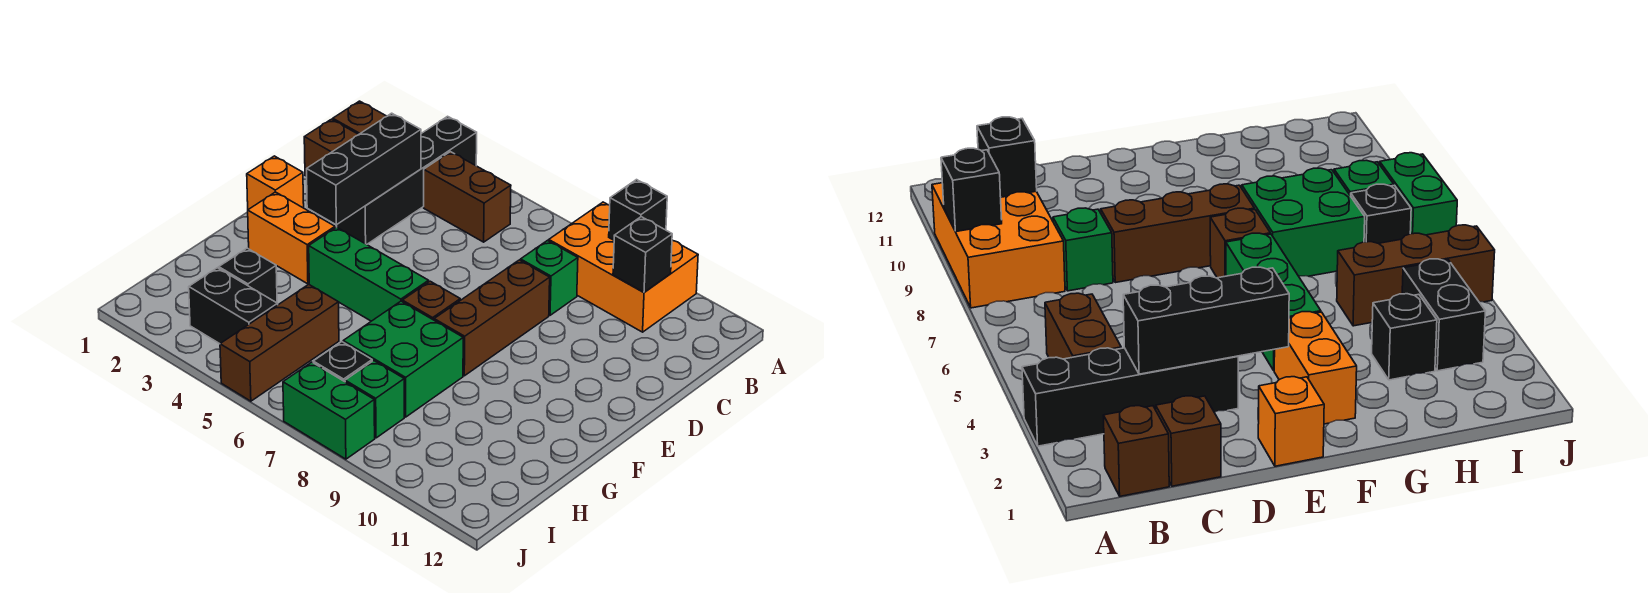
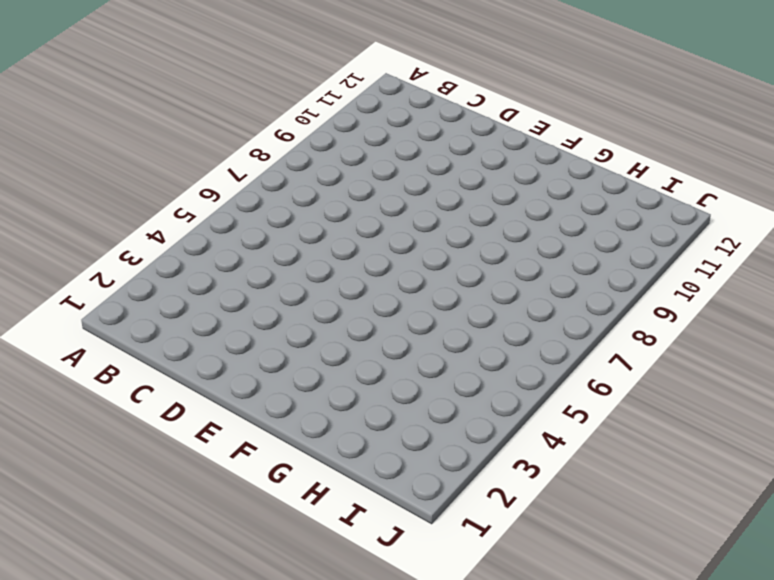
none -> black 1x4 brick [337,116,477,244]
none -> orange 2x3 brick [549,202,698,332]
none -> brown 1x1 brick [333,101,386,134]

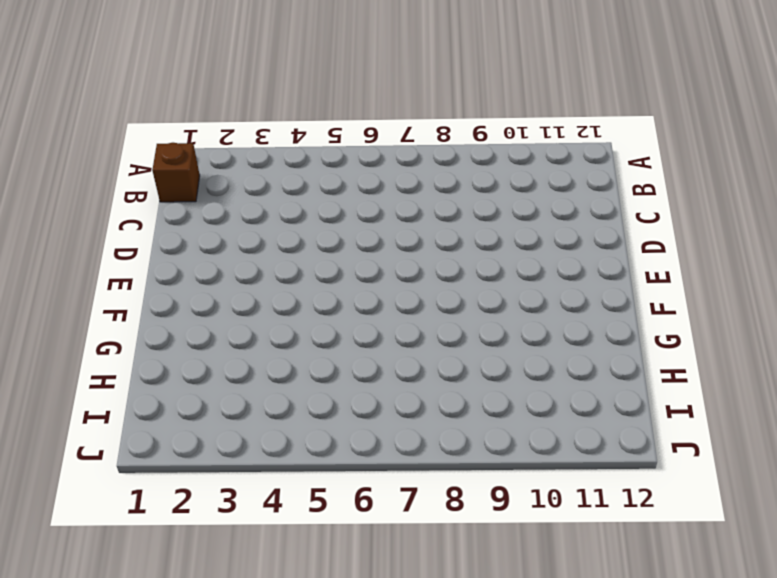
none -> black 1x4 brick [337,116,477,244]
none -> orange 2x3 brick [549,202,698,332]
none -> brown 1x2 brick [424,152,511,242]

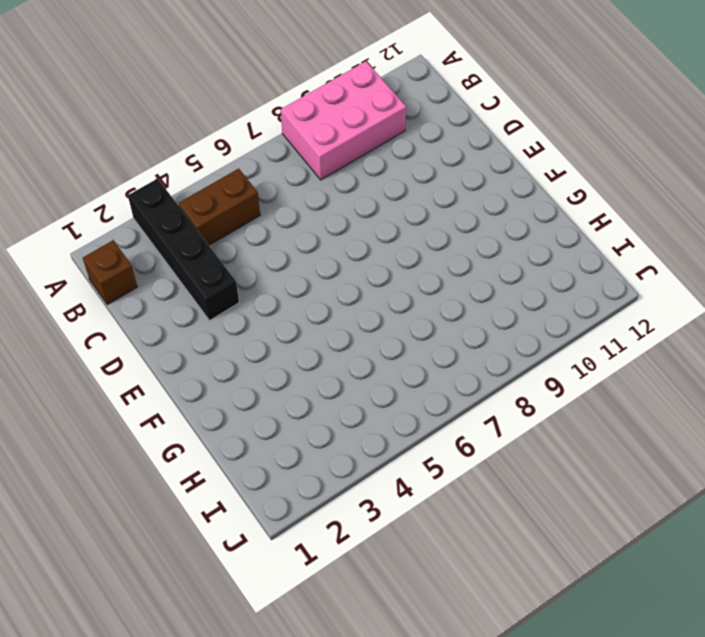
pink 2x3 brick [281,61,406,180] -> orange 2x3 brick [549,202,698,332]
none -> brown 1x1 brick [304,119,359,176]
none -> green 1x1 brick [521,241,578,315]
none -> brown 1x3 brick [434,260,550,376]

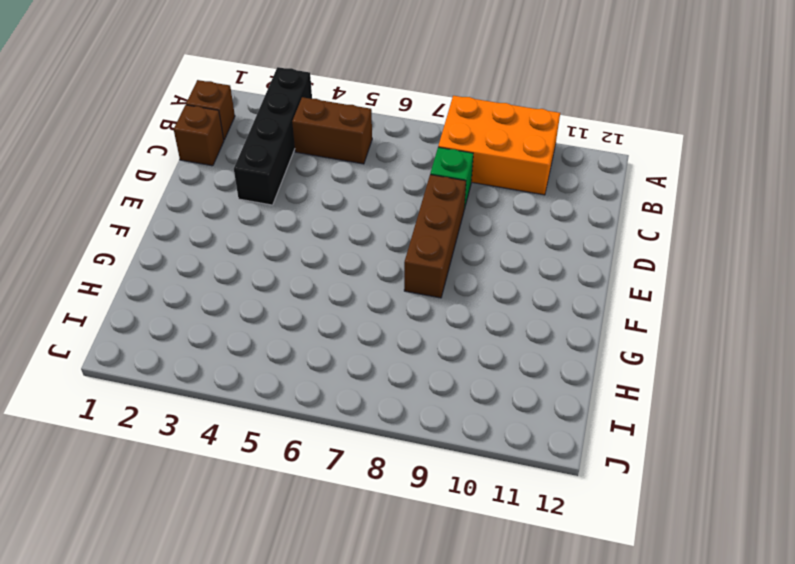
none -> orange 1x1 brick [247,156,304,210]
none -> orange 1x2 brick [248,192,335,284]
none -> green 1x3 brick [309,227,429,321]

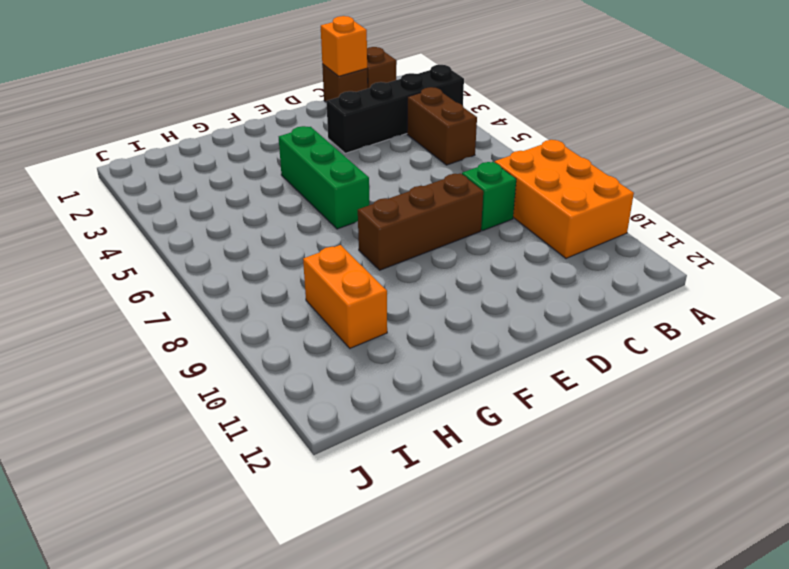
orange 1x1 brick [321,16,367,76] -> orange 1x1 brick moved to [247,156,304,210]
orange 1x2 brick [303,245,387,348] -> orange 1x2 brick moved to [248,192,335,284]
none -> brown 1x1 brick [402,281,460,320]
none -> green 2x2 brick [343,301,463,417]
none -> black 1x1 brick [219,248,277,303]

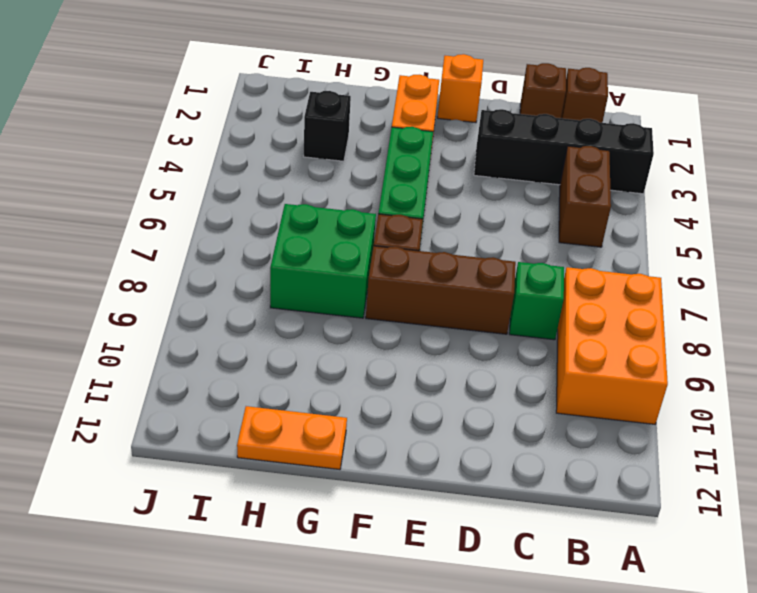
orange 1x2 plate [237,406,347,470] -> none
none -> brown 1x3 brick [220,284,339,401]
none -> black 1x2 brick [189,268,278,344]
none -> black 1x1 brick [313,342,372,382]

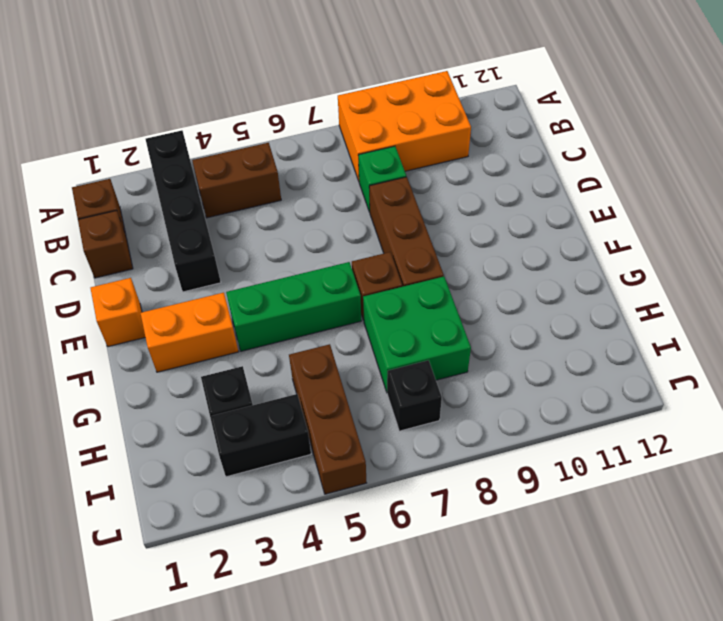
none -> green 1x1 brick [345,361,404,438]
none -> green 1x2 brick [283,362,375,459]
none -> black 1x1 brick [609,180,667,240]

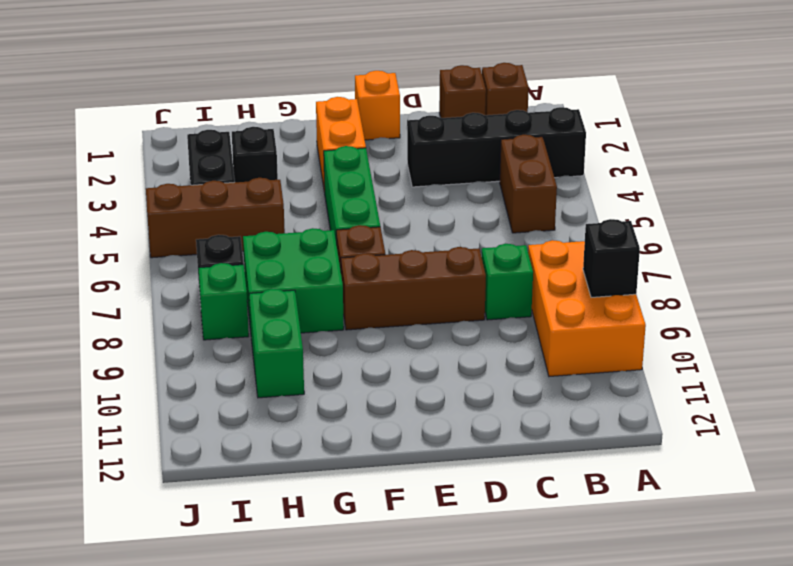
green 1x2 brick [249,289,304,398] -> green 1x2 brick moved to [283,362,375,459]
none -> black 1x1 brick [613,217,672,292]
none -> black 1x3 brick [307,113,421,225]

